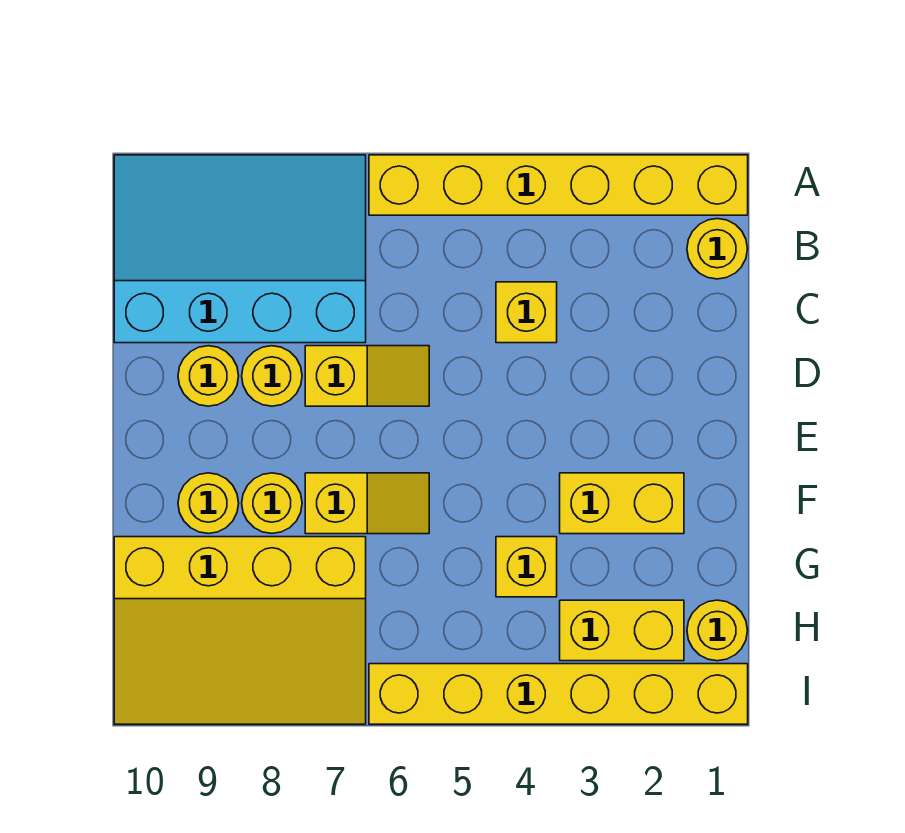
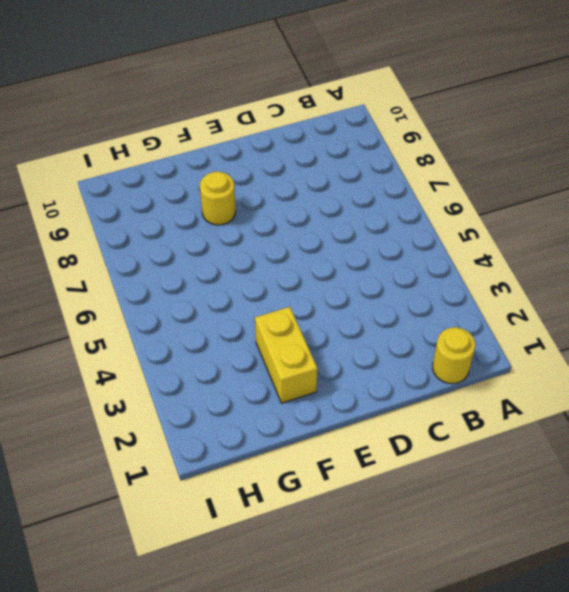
none -> yellow 1x6 brick [369,155,748,215]
none -> cyan 3x4 slope [114,155,366,343]
none -> yellow 1x1 brick [496,282,557,343]

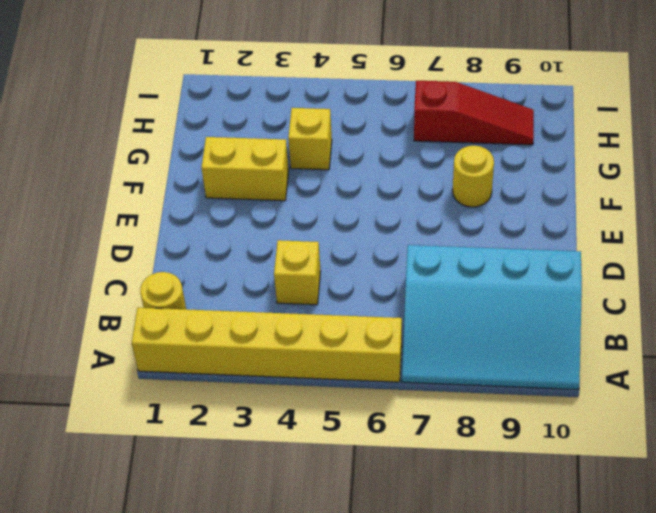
red 1x3 slope [414,81,534,145] -> yellow 3x4 slope [114,537,366,724]
none -> yellow 1x2 slope [305,346,429,406]
none -> yellow 1x1 round brick [242,346,302,406]
none -> yellow 1x1 round brick [178,346,239,406]

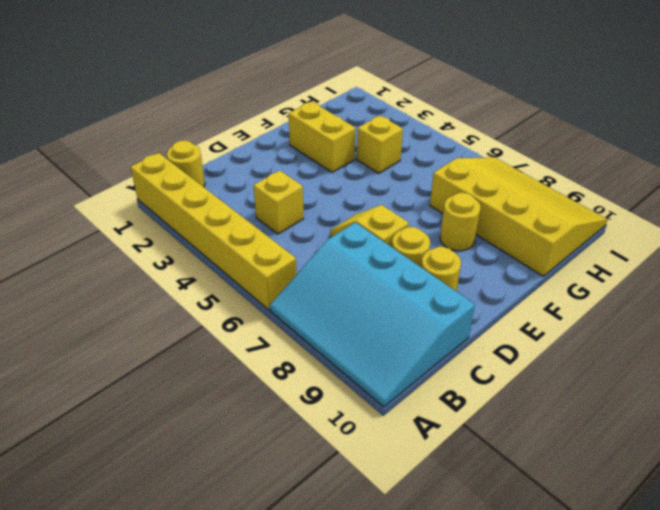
none -> yellow 1x2 slope [305,473,429,534]
none -> yellow 1x1 round brick [178,473,239,534]
none -> yellow 1x1 round brick [687,600,747,661]

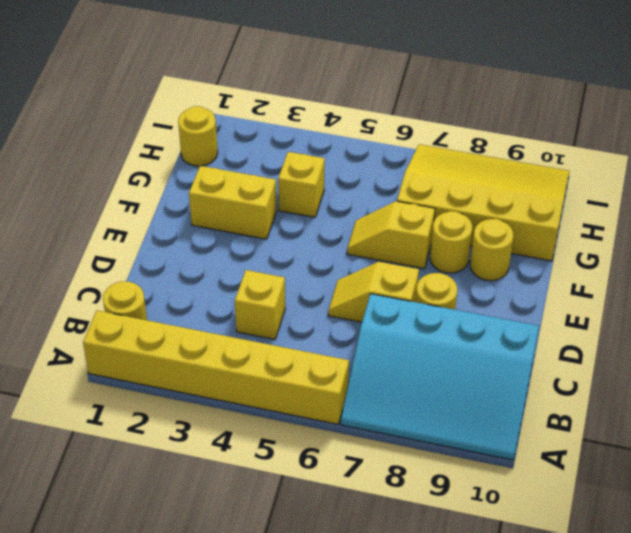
none -> yellow 1x1 round brick [178,346,239,406]
none -> yellow 1x2 brick [560,600,684,661]
none -> yellow 1x6 brick [369,664,748,724]

